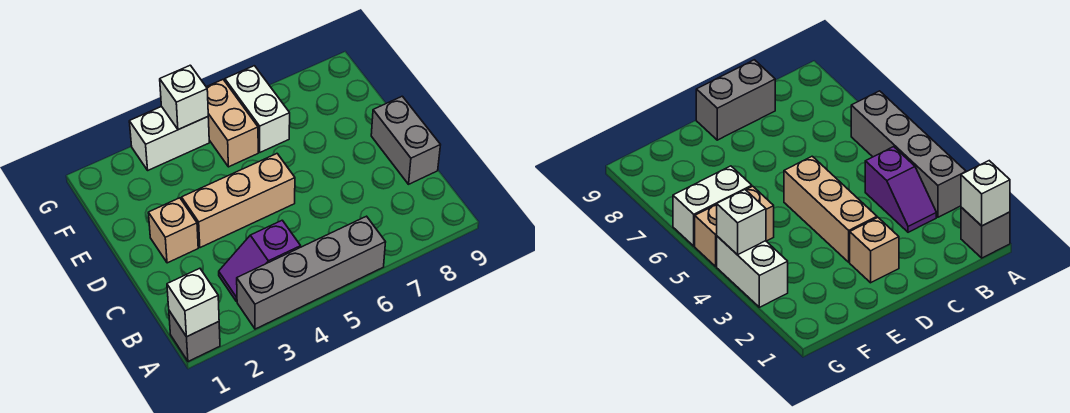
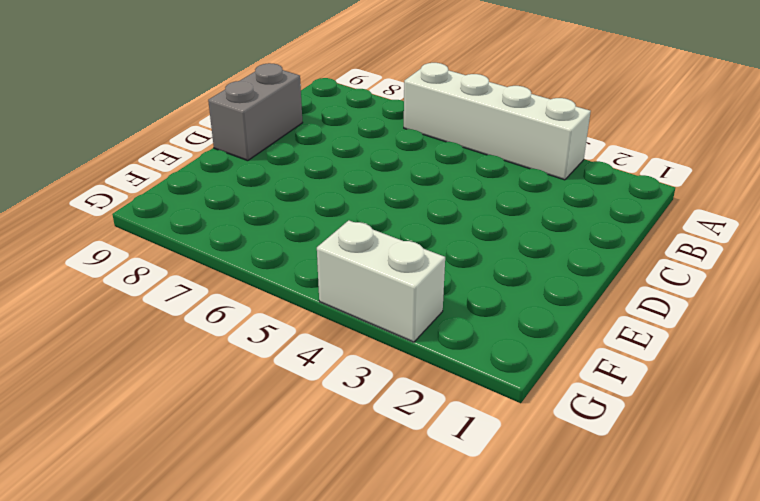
white 1x4 brick [404,63,591,180] -> grey 1x4 brick [237,216,386,329]
none -> grey 1x1 brick [169,311,220,362]
none -> purple 1x2 slope [219,220,301,301]

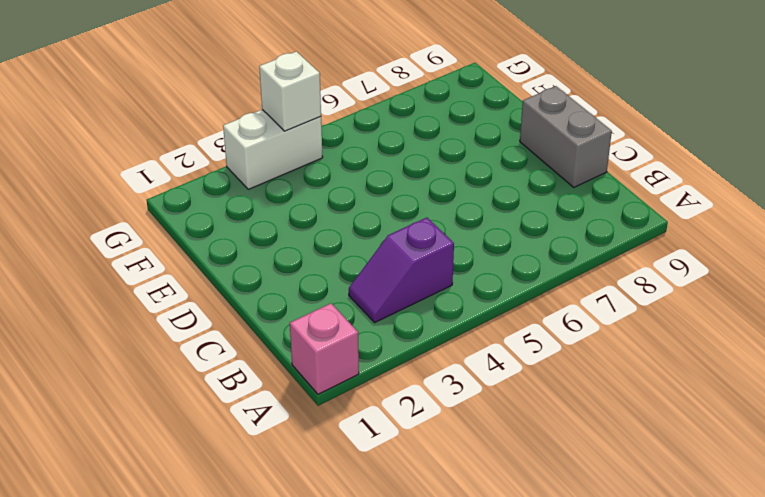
pink 1x1 brick [290,303,359,394] -> grey 1x1 brick [169,311,220,362]
none -> grey 1x4 brick [237,216,386,329]
none -> tan 1x1 brick [148,198,198,263]

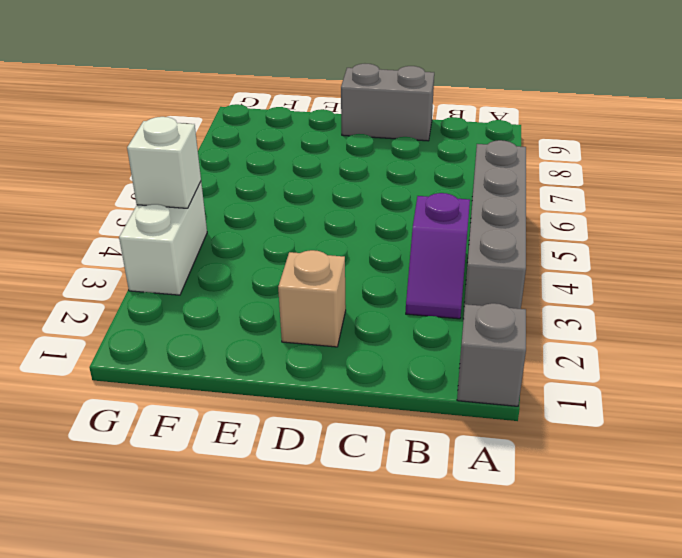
none -> tan 1x3 brick [182,154,295,248]
none -> tan 1x2 brick [207,80,258,167]

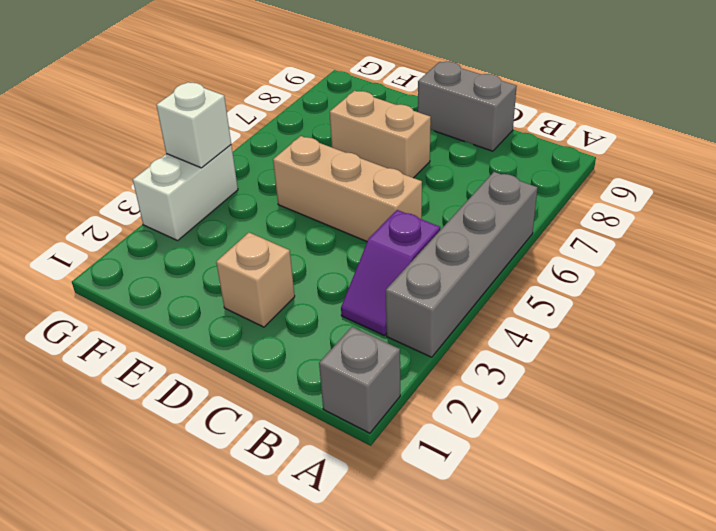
tan 1x3 brick [273,136,422,241] -> tan 1x3 brick turned to [182,154,295,248]
tan 1x2 brick [330,91,431,178] -> tan 1x2 brick moved to [207,80,258,167]
none -> white 1x2 brick [225,66,290,152]
none -> white 1x1 brick [167,268,219,337]

